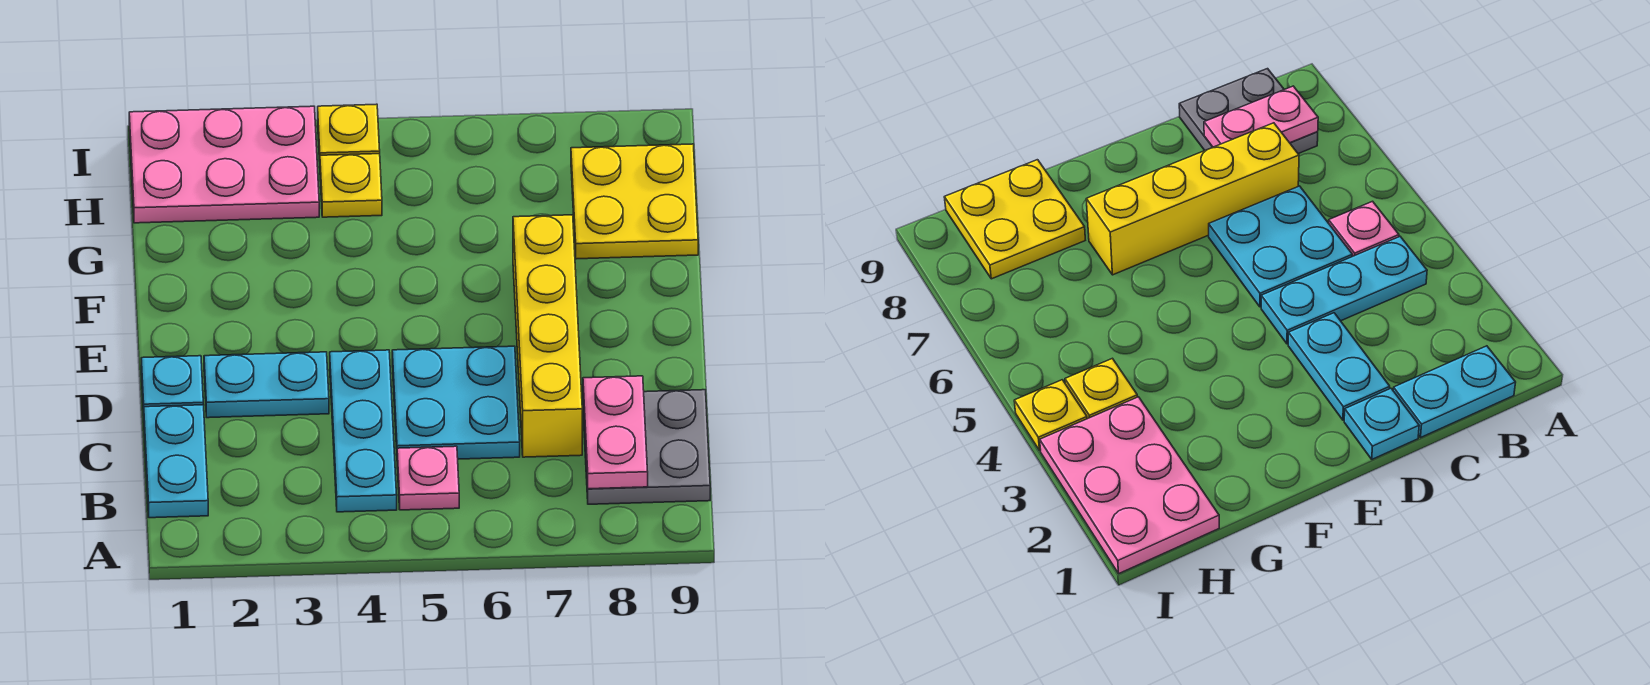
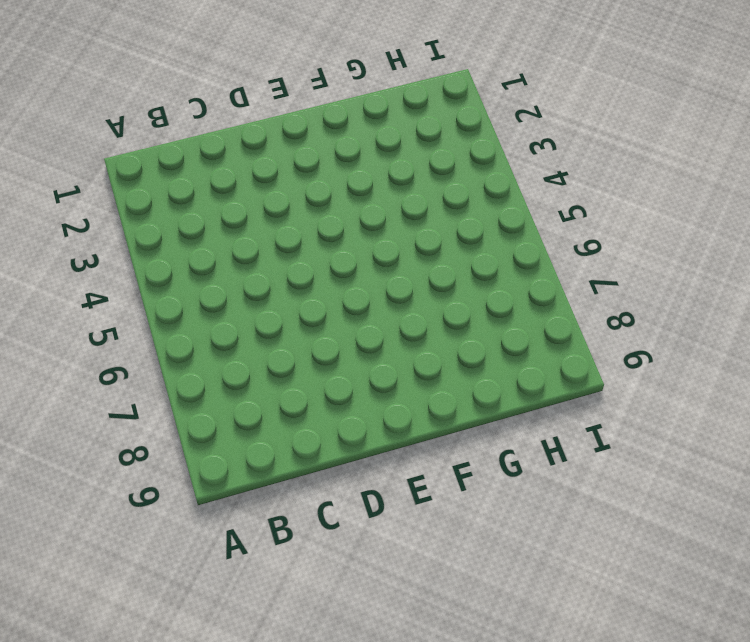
none -> cyan 1x2 plate [144,405,208,518]
none -> cyan 1x3 plate [330,350,397,512]
none -> pink 1x1 plate [397,446,459,510]

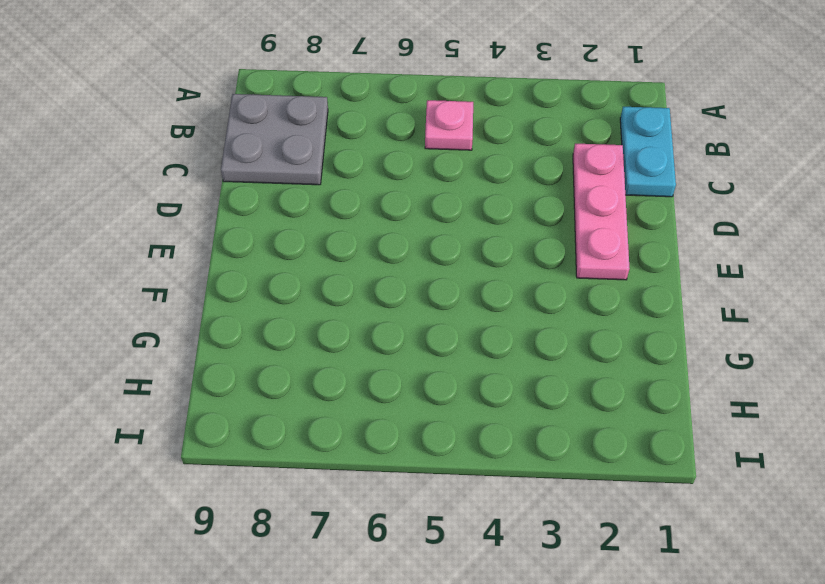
pink 1x3 plate [573,144,630,280] -> cyan 1x2 plate [204,352,329,418]
none -> cyan 1x3 plate [330,350,397,512]
none -> cyan 2x2 plate [392,346,520,459]
none -> yellow 1x4 brick [513,215,582,457]

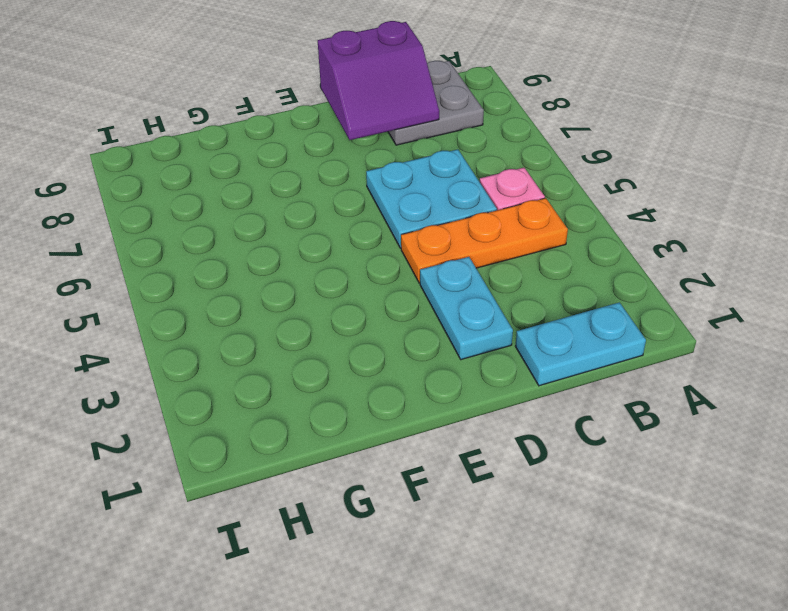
orange 1x3 plate [401,198,568,283] -> cyan 1x3 plate [330,350,397,512]
purple 2x2 slope [318,21,439,140] -> pink 1x2 plate [583,376,648,489]
none -> yellow 1x4 brick [513,215,582,457]
none -> cyan 1x1 plate [141,356,203,415]
none -> yellow 2x2 plate [571,144,698,259]

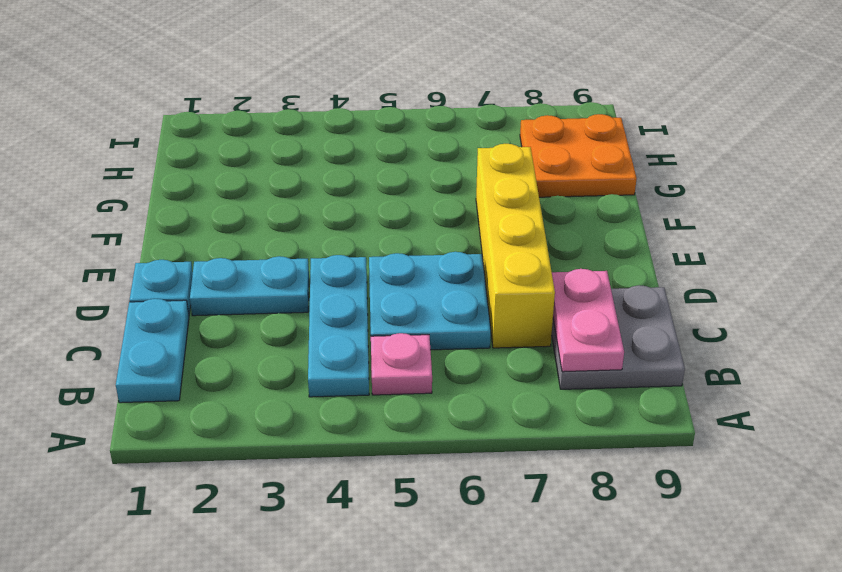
orange 2x2 plate [520,114,637,197] -> yellow 2x2 plate [571,144,698,259]
none -> pink 2x3 plate [129,106,319,223]
none -> yellow 1x1 plate [320,154,382,217]
none -> yellow 1x1 plate [318,104,380,161]

